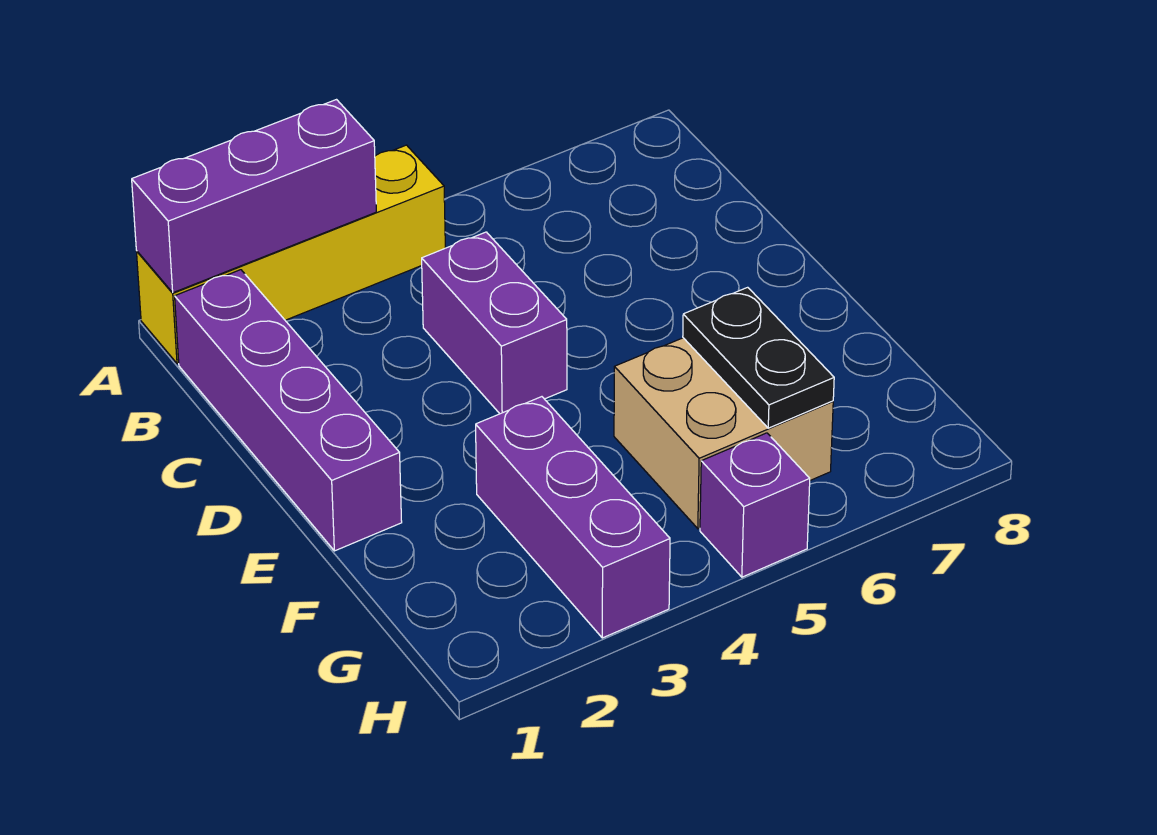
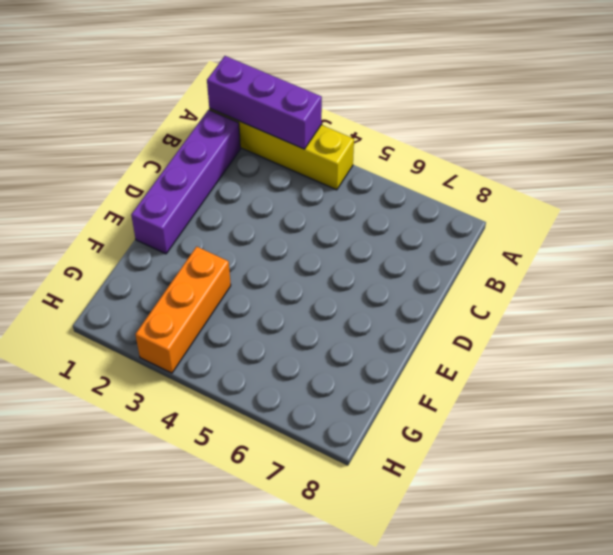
orange 1x3 brick [135,247,231,373] -> purple 1x3 brick [476,397,670,638]
none -> purple 1x2 brick [422,232,567,414]
none -> tan 2x2 brick [614,338,833,529]

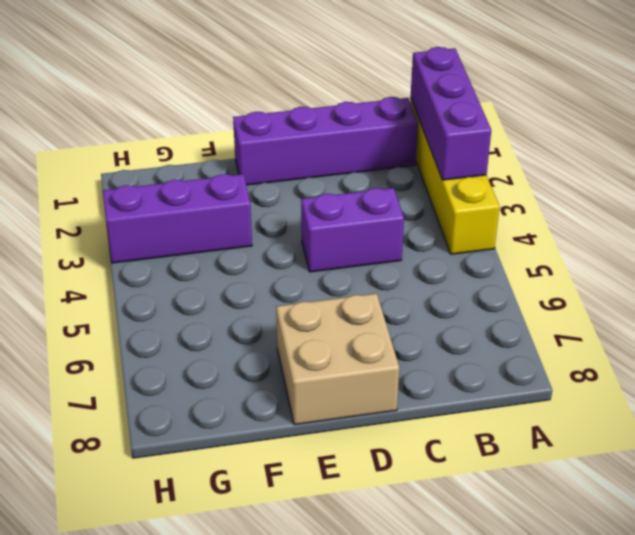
tan 2x2 brick [276,293,399,425] -> tan 2x2 brick moved to [614,338,833,529]
none -> purple 1x1 brick [700,433,810,577]
none -> black 1x2 plate [683,287,834,428]

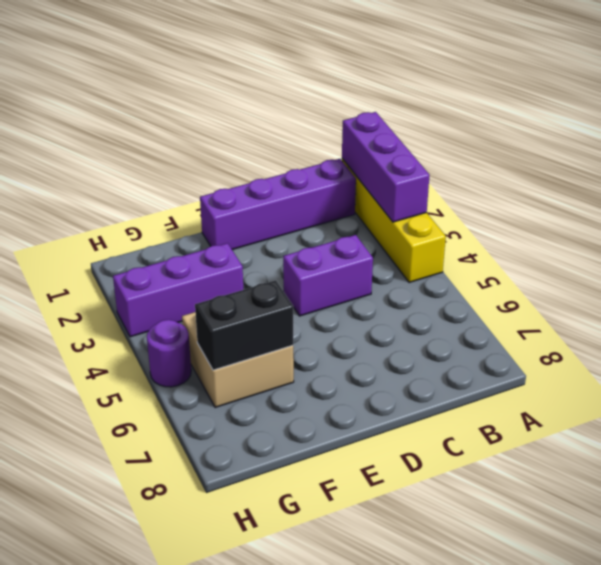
black 1x2 brick [195,280,293,370] -> black 1x2 plate [683,287,834,428]
purple 1x1 round brick [147,320,191,387] -> purple 1x1 brick [700,433,810,577]

